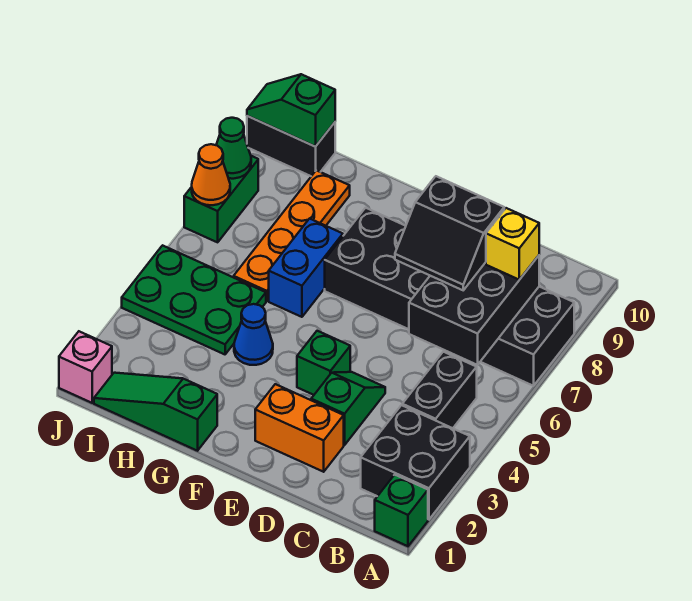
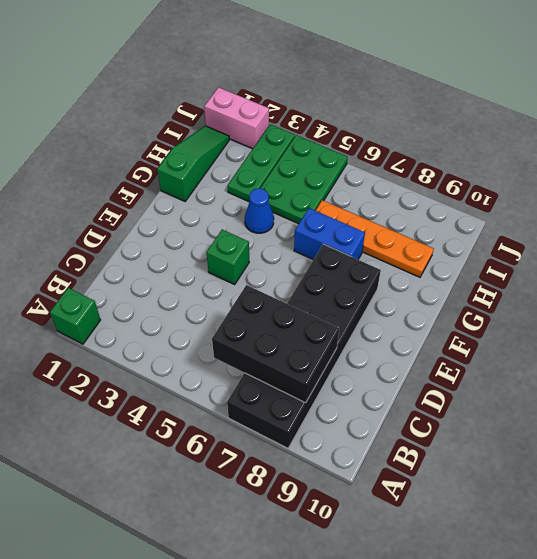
green 1x3 plate [228,124,295,202] -> none
pink 1x2 brick [204,87,269,149] -> pink 1x1 brick [59,331,112,403]
none -> black 2x2 brick [361,405,470,520]
none -> black 1x2 brick [402,352,477,428]
none -> orange 1x2 brick [255,384,344,472]

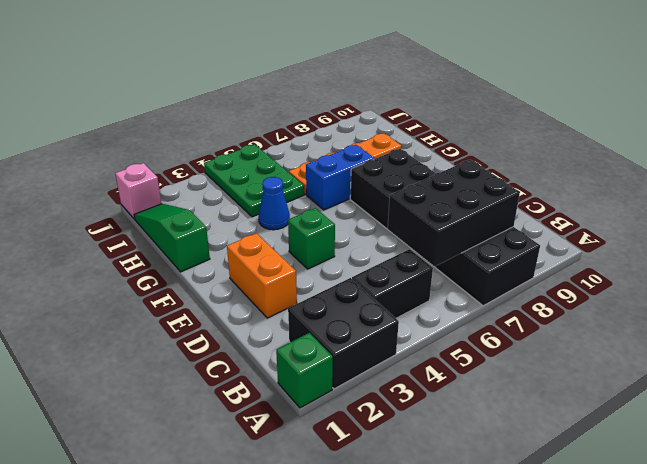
none -> green 1x2 slope [311,372,385,445]
none -> black 1x2 brick [247,116,335,176]
none -> green 1x2 brick [184,156,258,242]

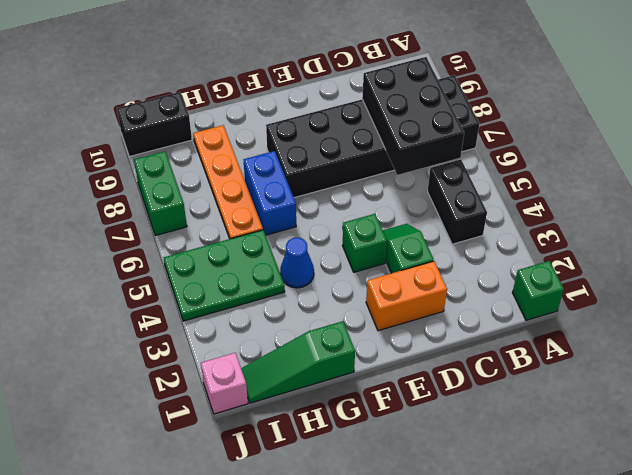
none -> black 2x2 brick [361,405,470,520]
none -> green 1x2 slope [247,74,335,147]
none -> orange 1x1 cone [192,144,230,205]

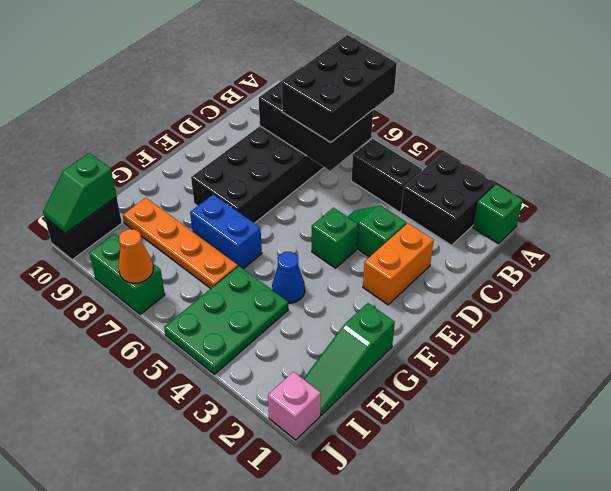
black 2x3 brick [282,35,397,142] -> black 2x2 slope [395,176,504,290]
none -> green 1x1 cone [216,118,251,179]
none -> yellow 1x1 brick [486,208,539,280]

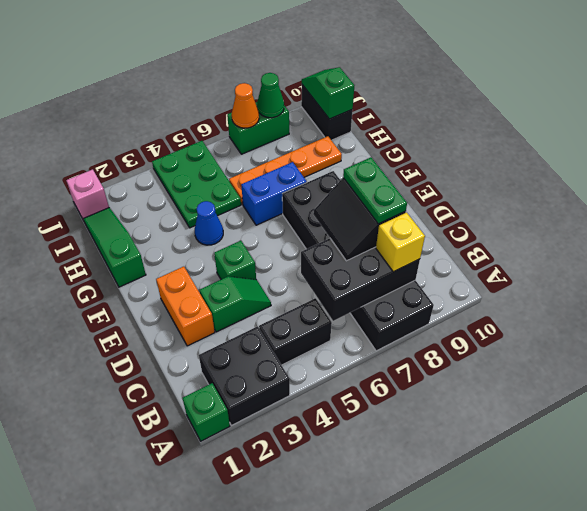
green 1x2 plate [343,157,407,224] -> none

